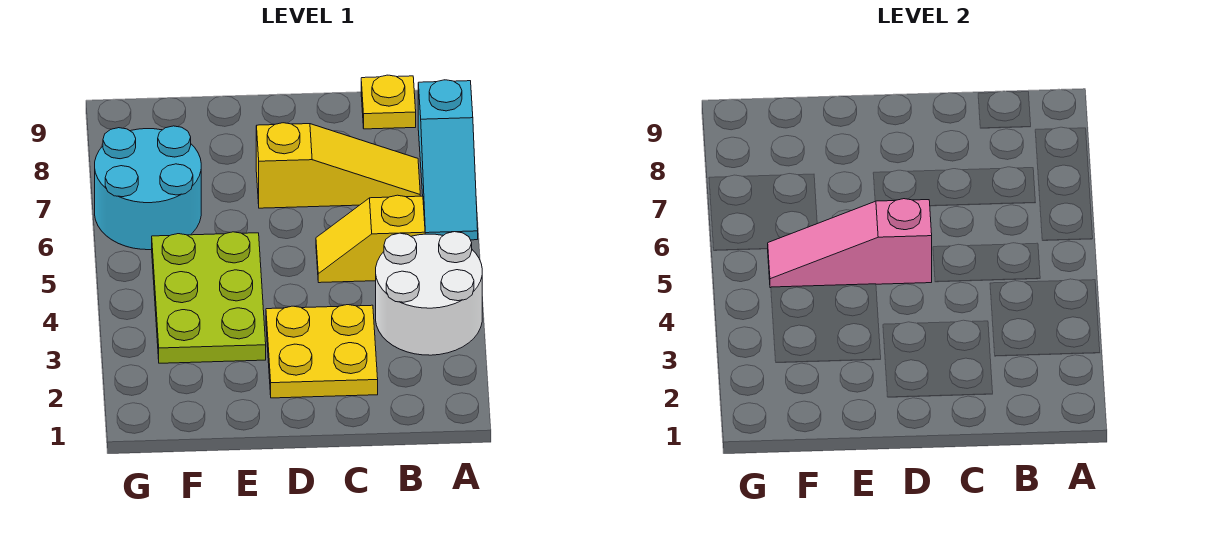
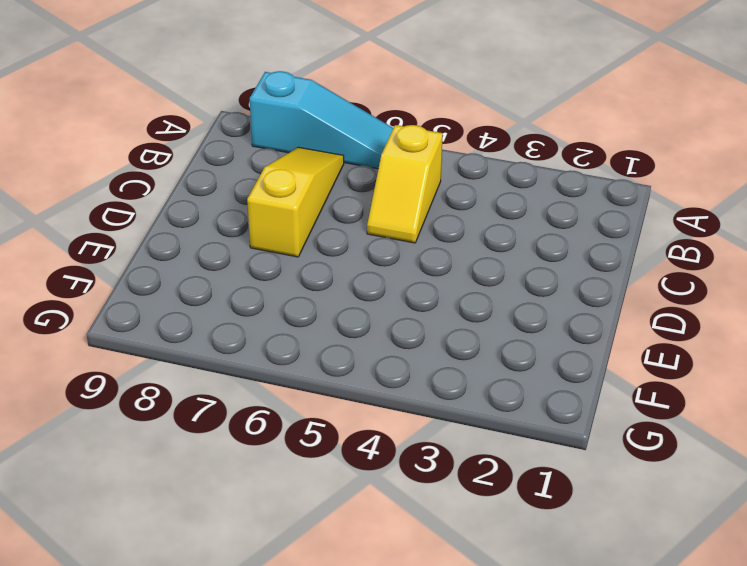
none -> white 2x2 round brick [376,232,482,355]
none -> yellow 1x1 plate [361,75,416,129]

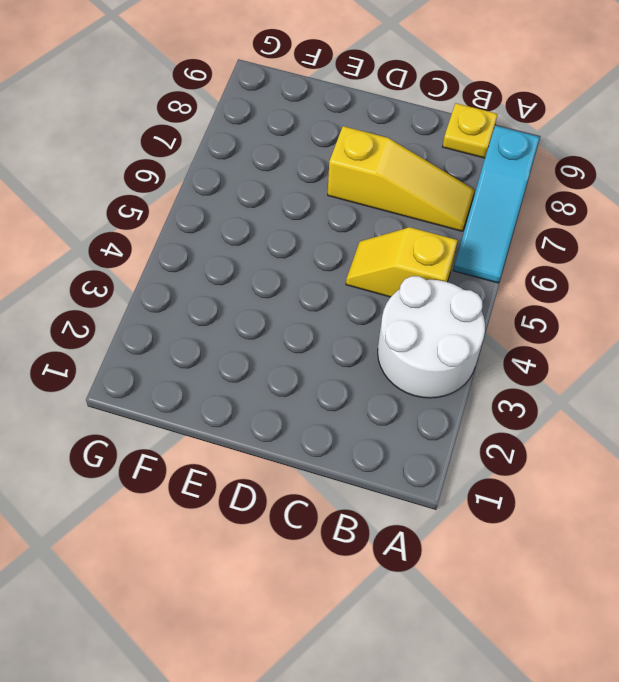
none -> yellow 2x2 plate [266,305,378,398]
none -> lime 2x3 plate [152,232,266,363]

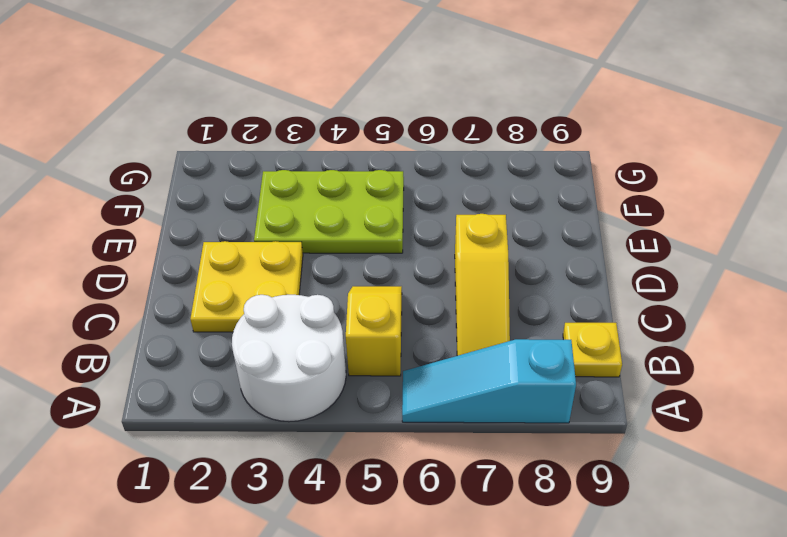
none -> cyan 2x2 round brick [95,126,201,250]
none -> pink 1x3 slope [768,199,932,288]

